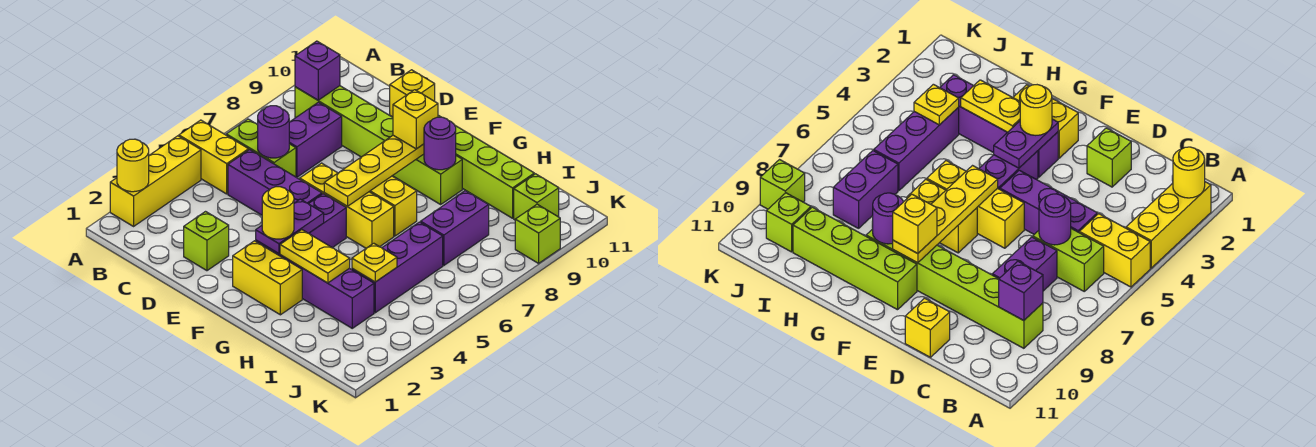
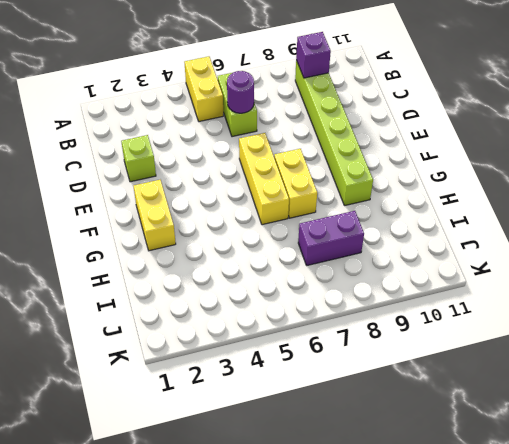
none -> yellow 1x3 brick [110,136,201,226]
none -> purple 1x3 brick [228,150,322,215]
none -> purple 1x2 brick [289,102,342,177]

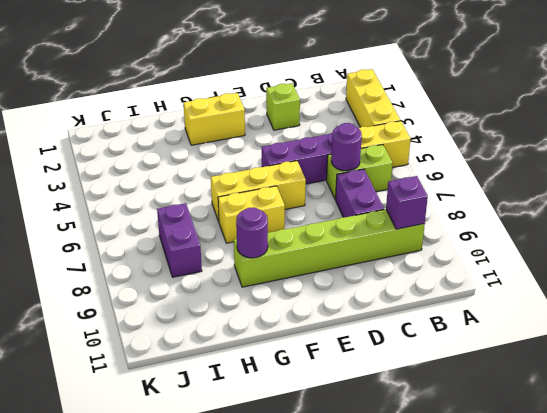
none -> yellow 1x1 brick [390,70,435,117]
none -> purple 1x4 brick [256,240,374,328]
none -> purple 1x2 brick [309,194,346,248]

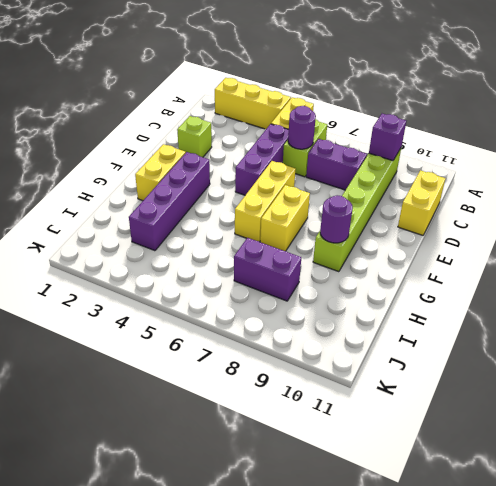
yellow 1x2 brick [398,170,446,235] -> yellow 1x1 brick [390,70,435,117]
none -> purple 1x2 brick [309,194,346,248]
none -> lime 1x4 brick [438,115,534,218]
none -> purple 1x3 brick [352,222,443,313]

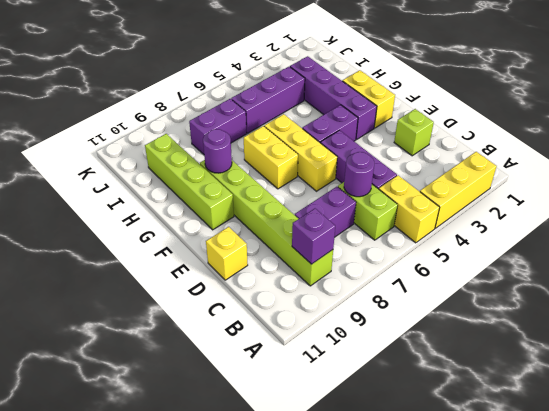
none -> lime 1x1 brick [514,174,559,220]
none -> lime 1x1 brick [515,204,560,263]
none -> yellow 1x1 round brick [117,139,149,192]

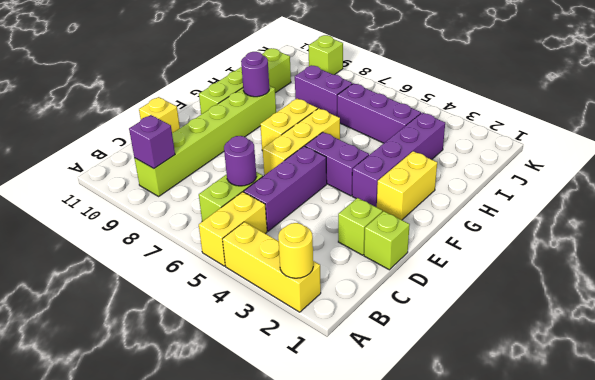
lime 1x1 brick [364,211,410,270] -> lime 1x1 brick moved to [514,174,559,220]
none -> purple 1x2 brick [289,102,342,177]
none -> purple 1x2 plate [256,199,324,254]
none -> yellow 1x4 plate [324,135,424,206]

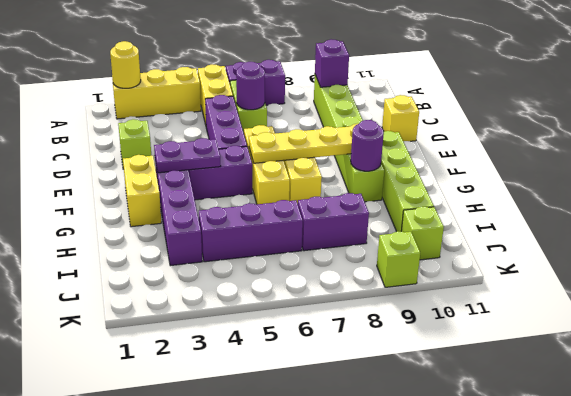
purple 1x2 brick [226,60,285,105] -> purple 1x2 brick moved to [289,102,342,177]
none -> yellow 1x2 plate [280,230,350,283]
none -> yellow 1x1 plate [352,243,397,282]
none -> yellow 1x1 round brick [262,187,294,239]

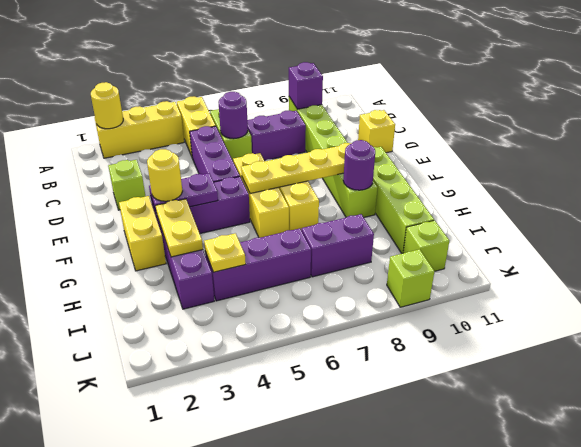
none -> yellow 1x1 brick [393,90,438,149]

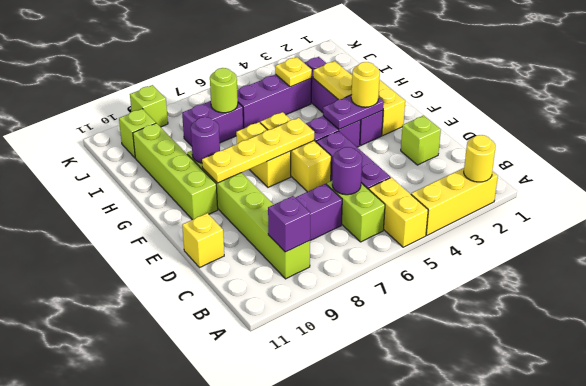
lime 1x1 round brick [210,68,238,113] -> none
none -> yellow 1x1 brick [393,90,438,149]

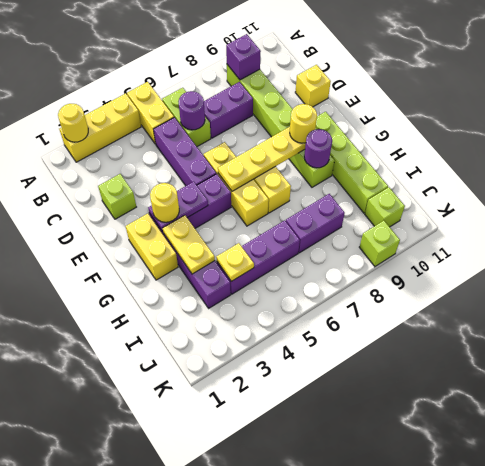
yellow 1x1 round brick [290,104,317,143] -> yellow 1x1 brick [393,90,438,149]

